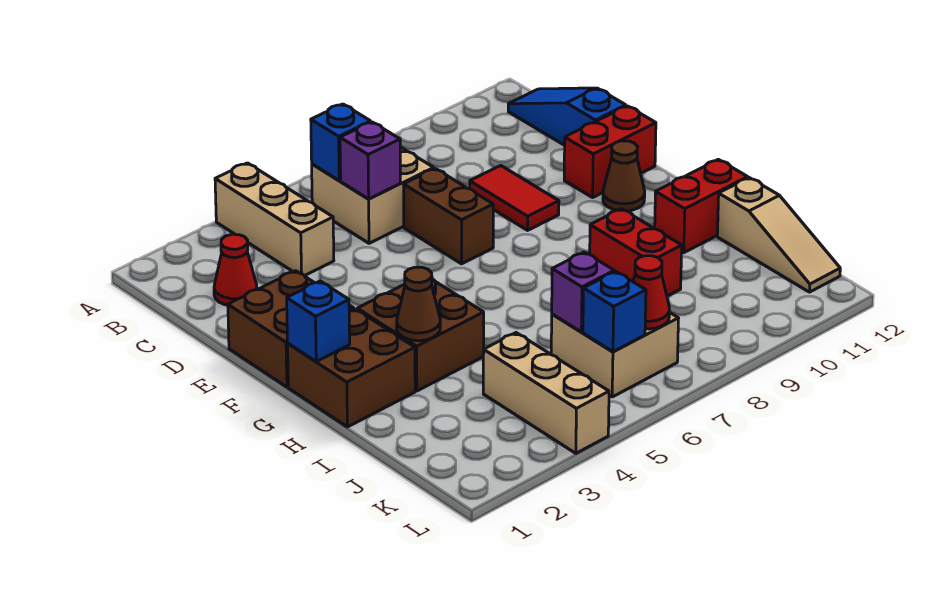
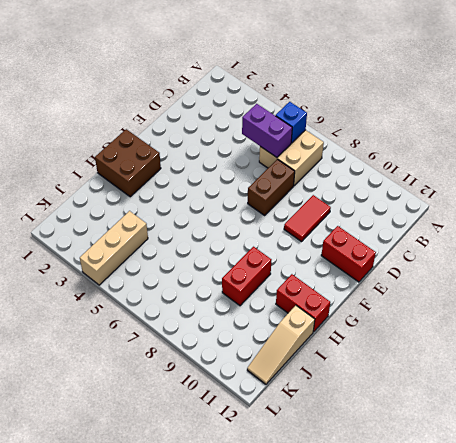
purple 1x2 brick [242,104,292,157] -> purple 1x1 brick [340,122,400,199]
none -> tan 1x3 brick [215,163,334,276]
none -> blue 1x3 slope [508,88,626,145]
none -> red 1x1 cone [214,234,257,305]

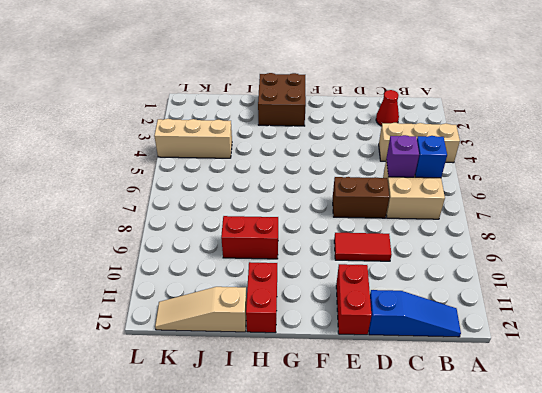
none -> brown 2x2 brick [228,271,354,387]
none -> brown 1x1 cone [603,141,645,211]
none -> brown 2x2 brick [357,279,484,391]

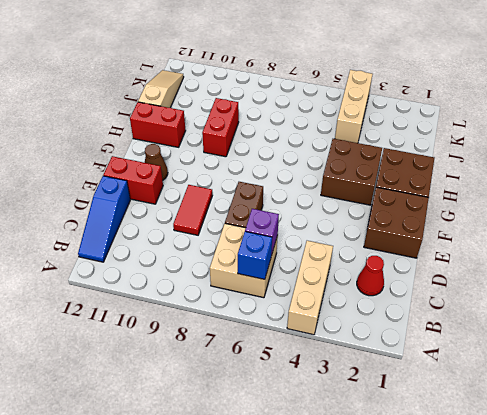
none -> tan 2x2 brick [551,312,679,397]
none -> blue 1x1 brick [287,281,350,361]
none -> brown 1x1 cone [397,267,440,341]

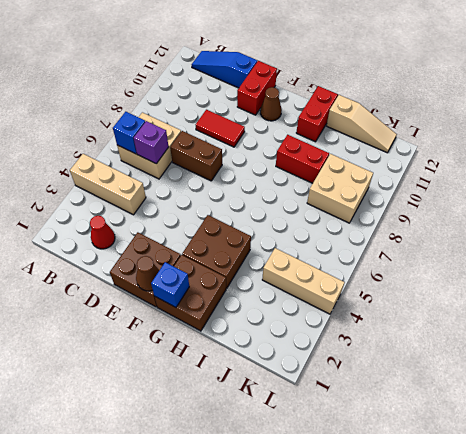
brown 1x1 cone [136,256,159,291] -> brown 1x1 cone moved to [397,267,440,341]
tan 2x2 brick [307,154,373,223] -> tan 2x2 brick moved to [551,312,679,397]
none -> purple 1x1 brick [552,252,614,332]
none -> blue 1x1 brick [583,271,646,352]
none -> red 1x1 cone [633,256,669,329]

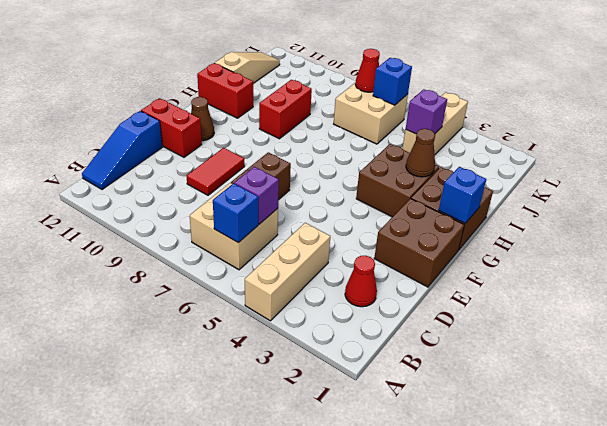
purple 1x1 brick [406,89,447,134] -> purple 1x1 brick moved to [552,252,614,332]

